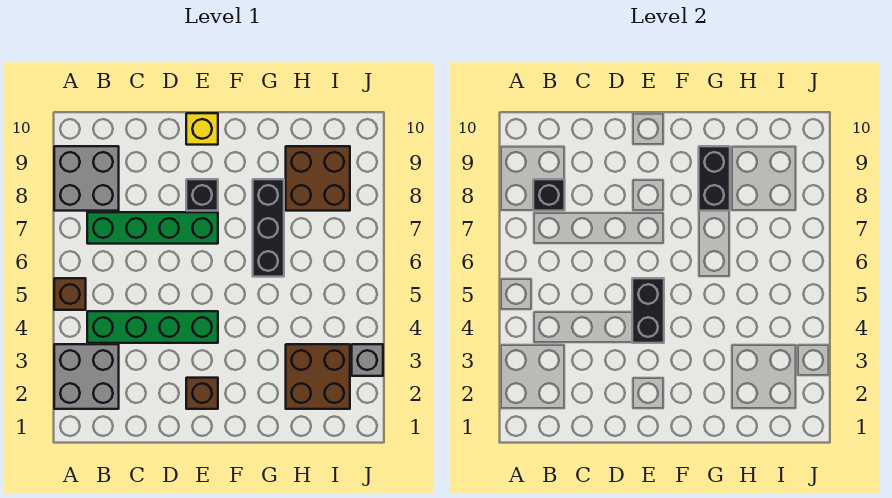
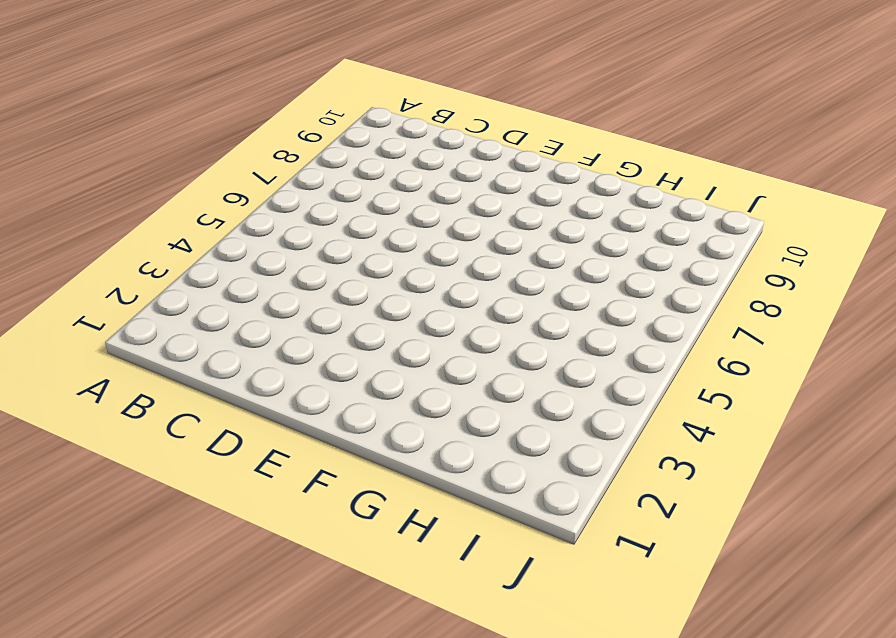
none -> grey 2x2 brick [54,344,119,409]
none -> brown 1x1 brick [54,278,86,310]
none -> grey 2x2 brick [54,146,119,211]

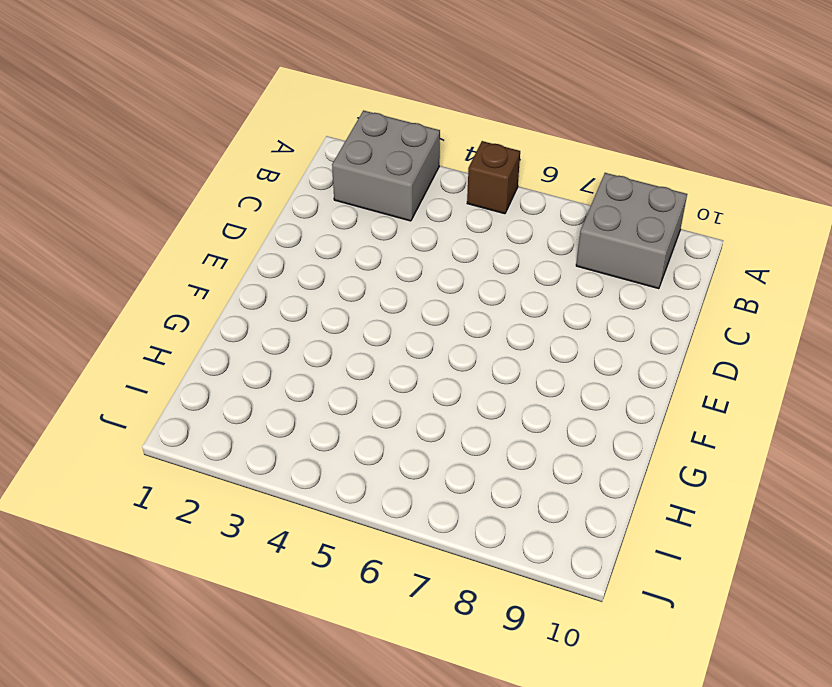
none -> green 1x4 brick [87,311,218,343]
none -> green 1x4 brick [87,212,218,244]
none -> brown 1x1 brick [186,378,218,409]

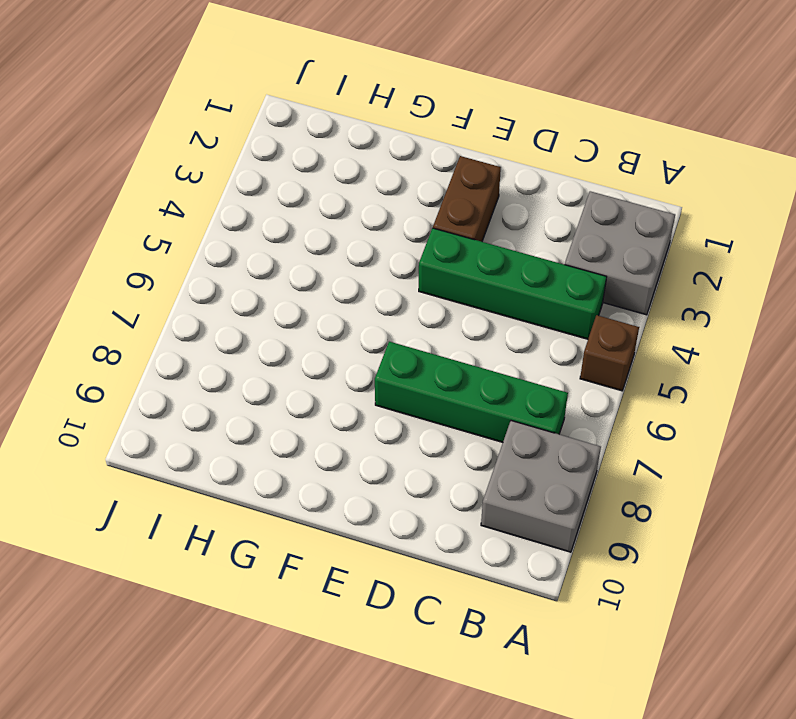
brown 1x2 brick [433,156,501,242] -> brown 1x1 brick [186,378,218,409]
none -> black 1x1 brick [186,179,218,211]
none -> yellow 1x1 brick [186,113,218,145]
none -> black 1x3 brick [253,179,284,277]

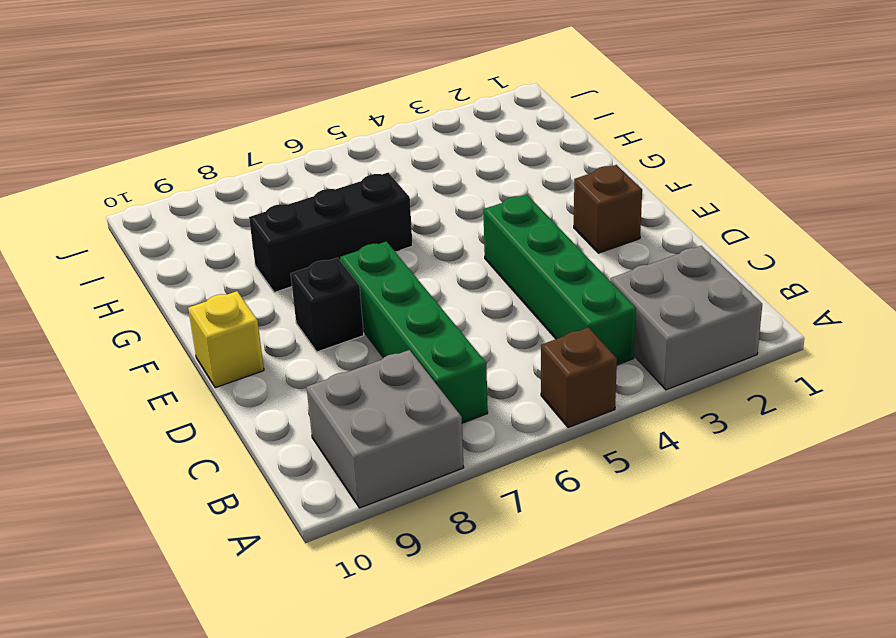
none -> brown 2x2 brick [286,344,350,409]
none -> brown 2x2 brick [286,146,350,211]
none -> grey 1x1 brick [352,344,383,376]

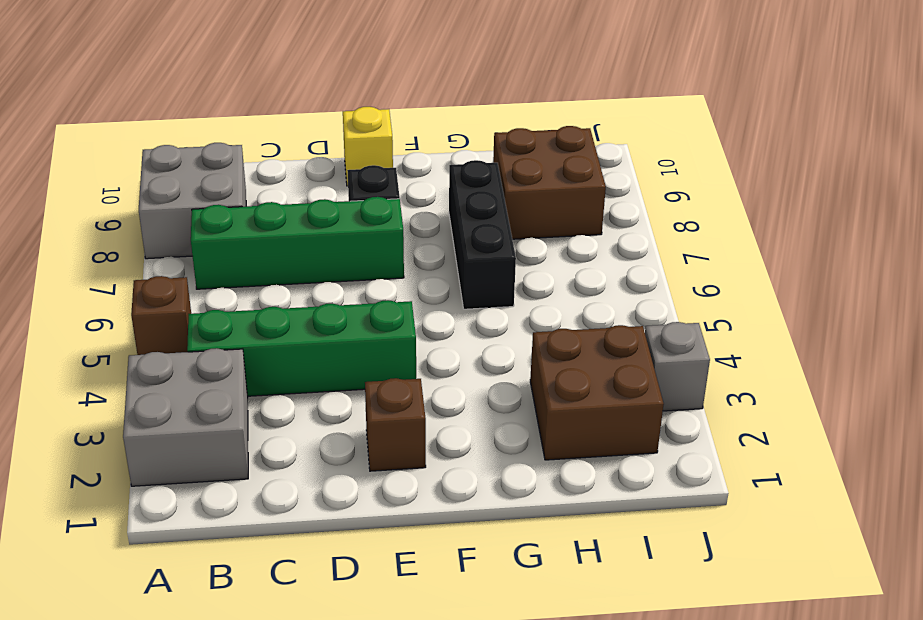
none -> black 1x1 brick [533,179,565,211]
none -> black 1x2 brick [632,278,664,343]
none -> black 1x2 brick [699,146,730,211]

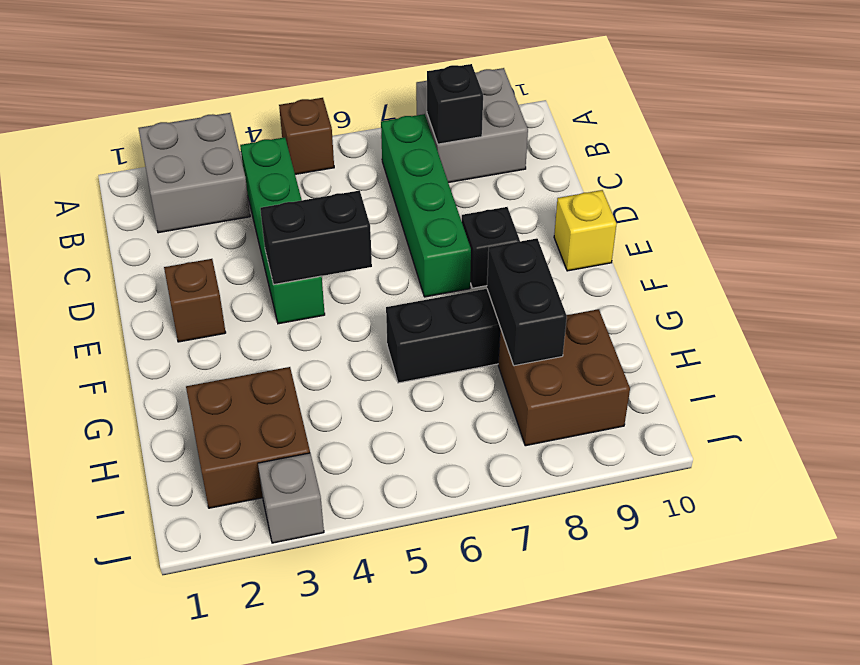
black 1x2 brick [487,238,567,366] -> black 1x2 brick turned to [699,146,730,211]

